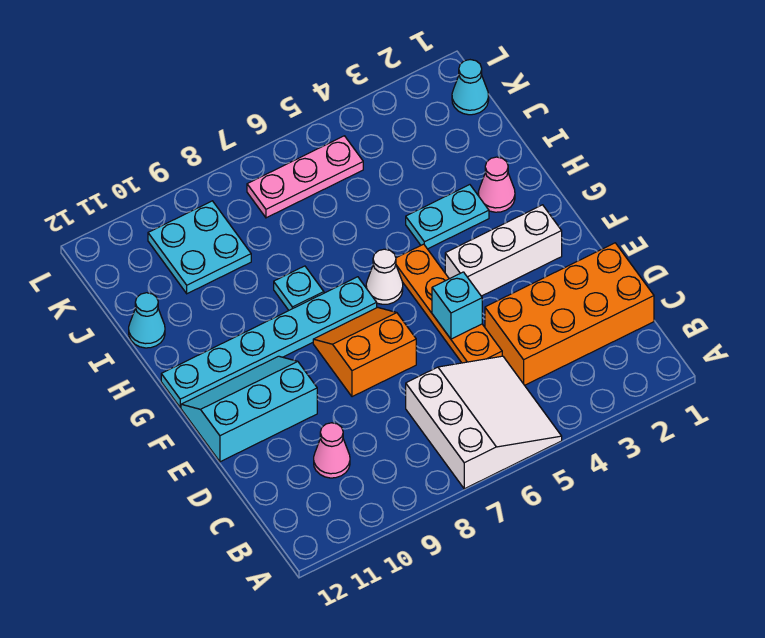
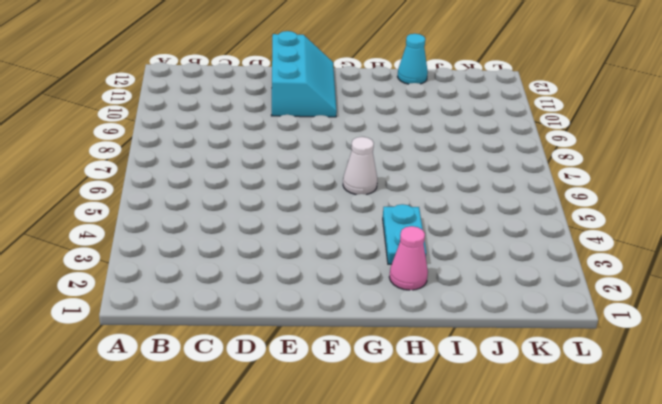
none -> white 3x3 slope [406,356,562,489]
none -> orange 2x4 brick [485,243,654,385]
none -> pink 1x1 cone [314,423,350,478]

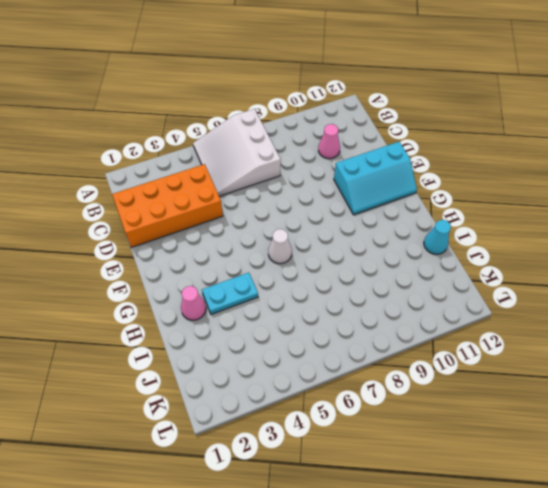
none -> orange 1x4 plate [396,244,502,363]
none -> orange 2x2 slope [313,307,416,397]
none -> white 1x3 brick [445,205,562,296]

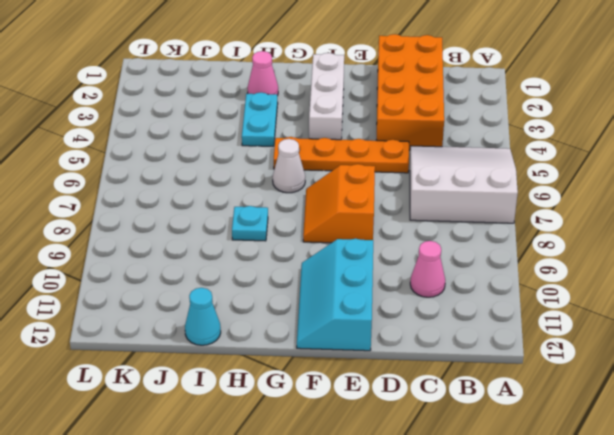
none -> cyan 1x6 plate [161,277,377,408]
none -> cyan 2x2 plate [148,201,251,294]
none -> cyan 1x1 cone [452,60,489,115]

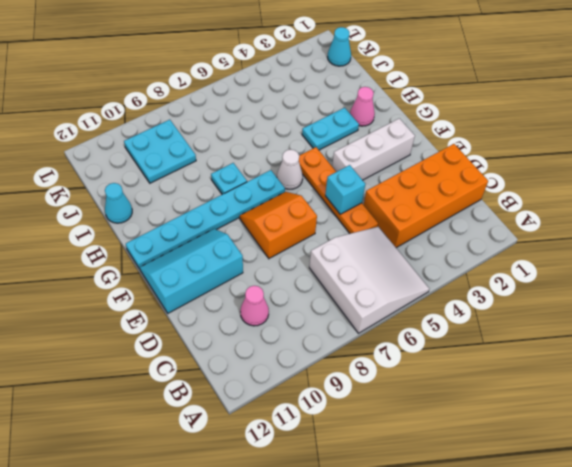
none -> pink 1x3 plate [247,136,363,218]

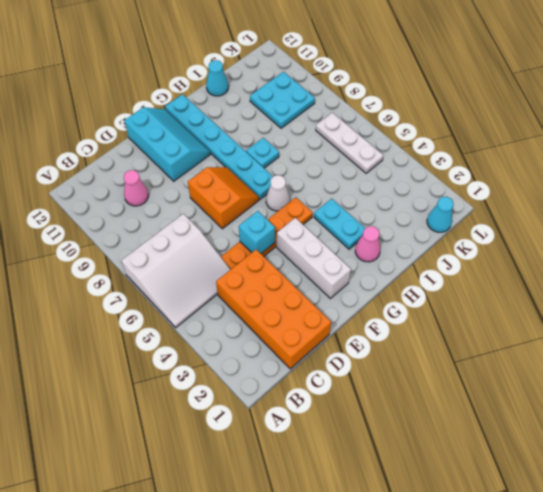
white 1x3 plate [316,113,383,173] -> pink 1x3 plate [247,136,363,218]

